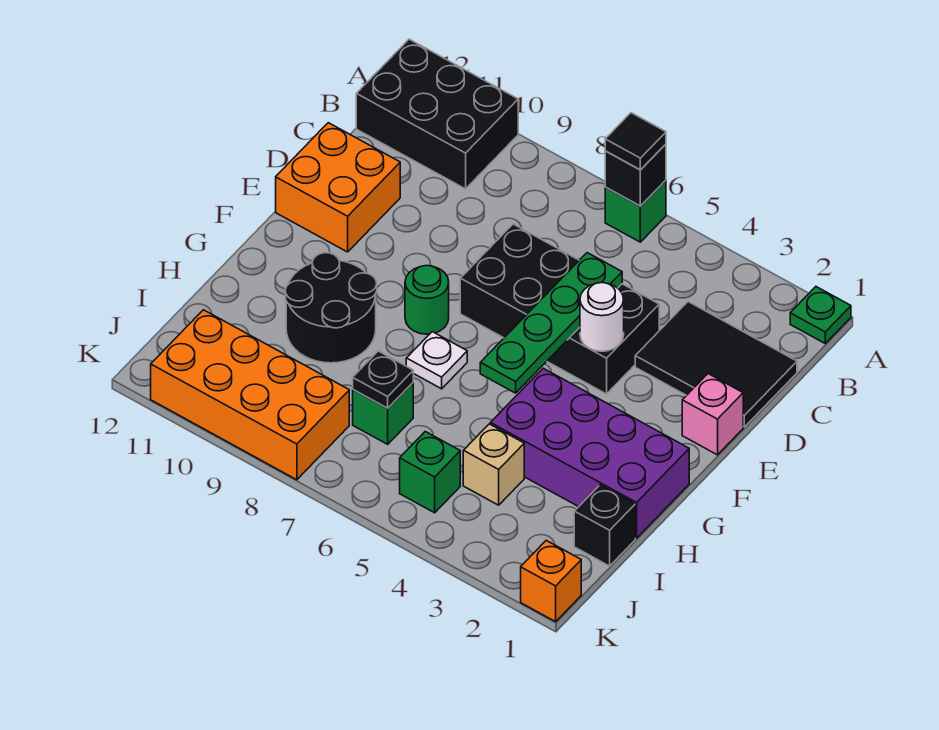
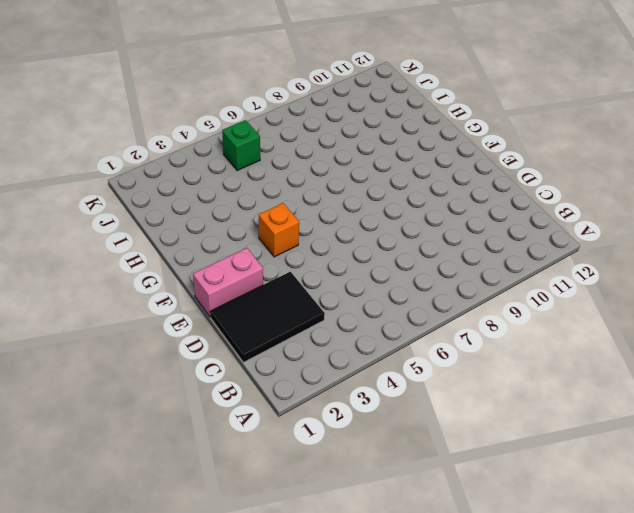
pink 1x2 brick [193,248,263,317] -> pink 1x1 brick [682,374,743,455]
orange 1x1 brick [259,203,299,257] -> orange 1x1 brick moved to [521,540,581,622]
none -> green 1x1 plate [790,287,851,343]
none -> green 1x1 brick [605,180,666,242]
none -> black 2x3 brick [356,39,518,189]

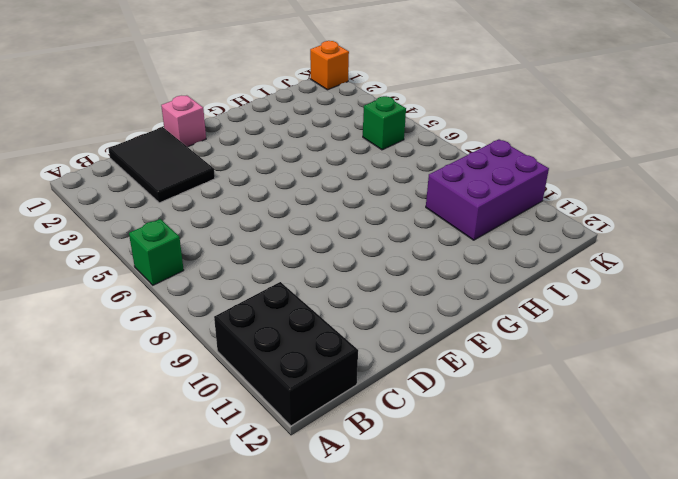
purple 2x3 brick [426,139,549,240] -> orange 2x4 brick [151,310,349,480]
none -> green 1x1 plate [790,287,851,343]
none -> black 2x4 brick [460,224,659,394]
none -> orange 2x2 brick [276,123,400,252]

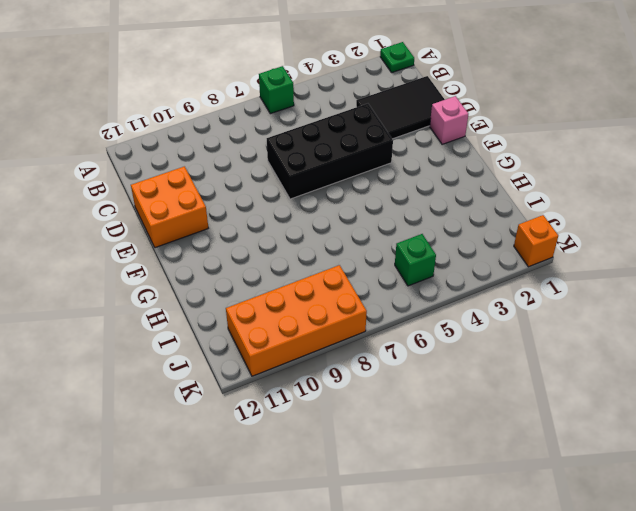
none -> black 2x3 brick [356,39,518,189]
none -> green 1x1 round brick [405,266,449,334]
none -> purple 2x4 brick [490,368,689,538]

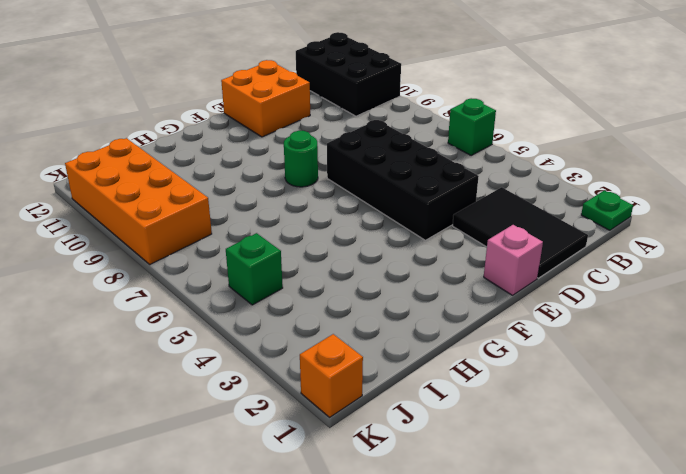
none -> purple 2x4 brick [490,368,689,538]
none -> white 1x1 plate [406,332,467,389]
none -> black 2x2 round brick [285,253,377,363]

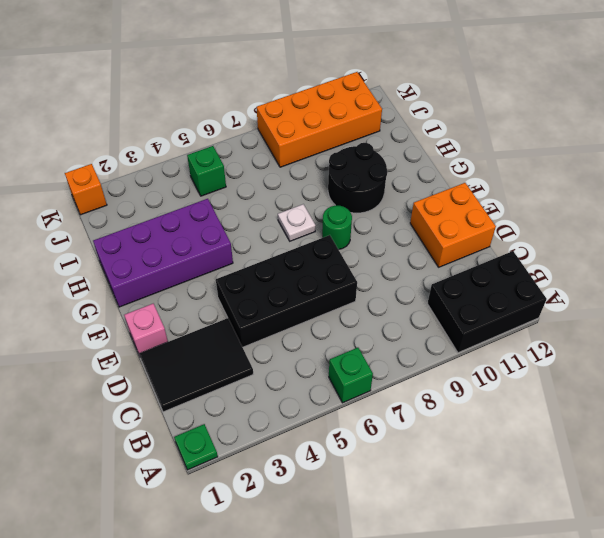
none -> black 1x1 brick [574,485,635,566]
none -> tan 1x1 brick [463,424,524,505]
none -> green 1x1 brick [353,383,413,444]

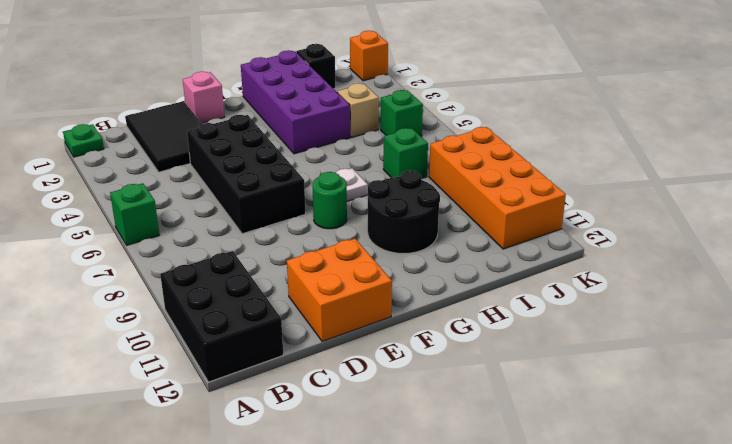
none -> black 1x1 brick [605,144,666,206]
none -> green 1x4 plate [480,253,622,393]
none -> white 1x1 round brick [580,283,624,351]

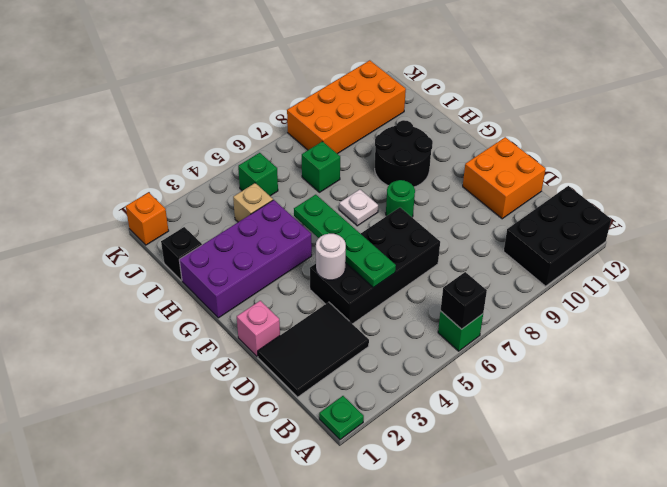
none -> black 1x1 plate [353,351,413,408]
none -> black 1x1 tile [605,113,666,170]

